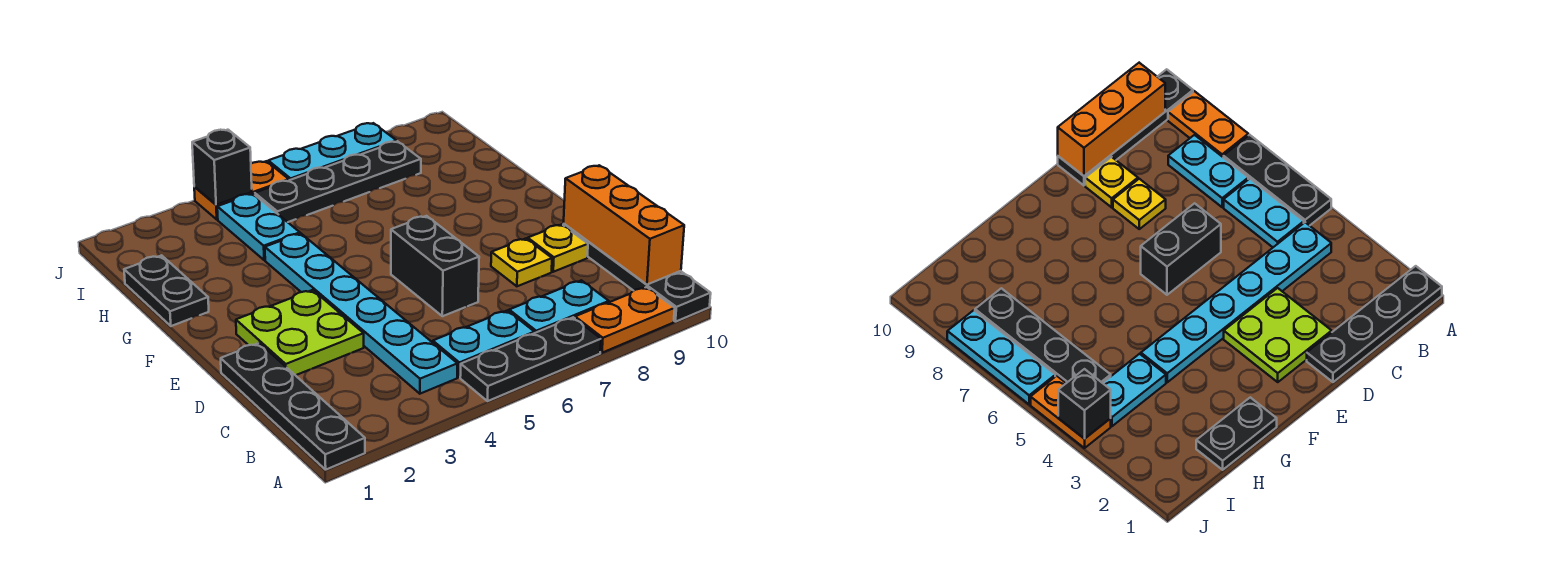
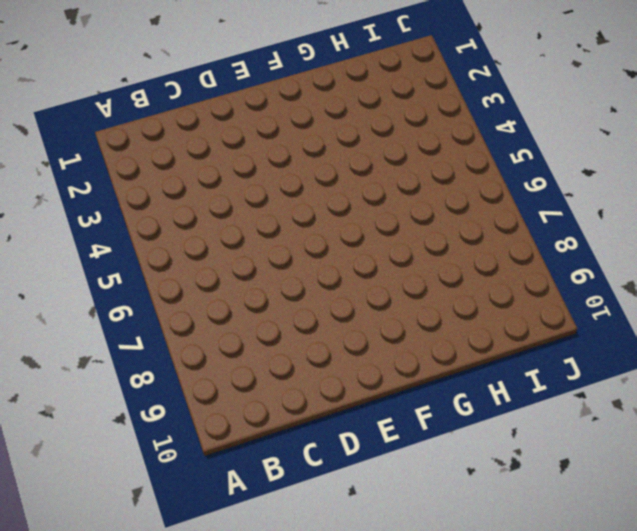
none -> black 1x4 plate [221,343,365,470]
none -> black 1x3 plate [460,317,601,401]
none -> orange 1x2 plate [575,287,675,353]

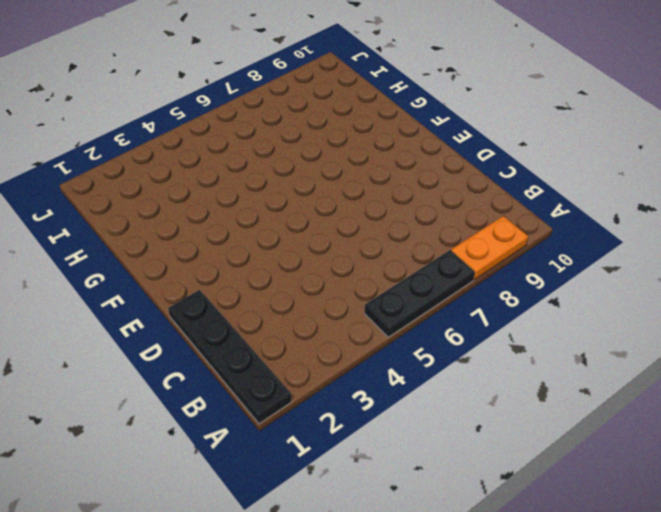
none -> black 1x4 plate [563,224,711,322]
none -> cyan 1x6 plate [265,234,457,394]
none -> cyan 1x2 plate [433,310,534,377]

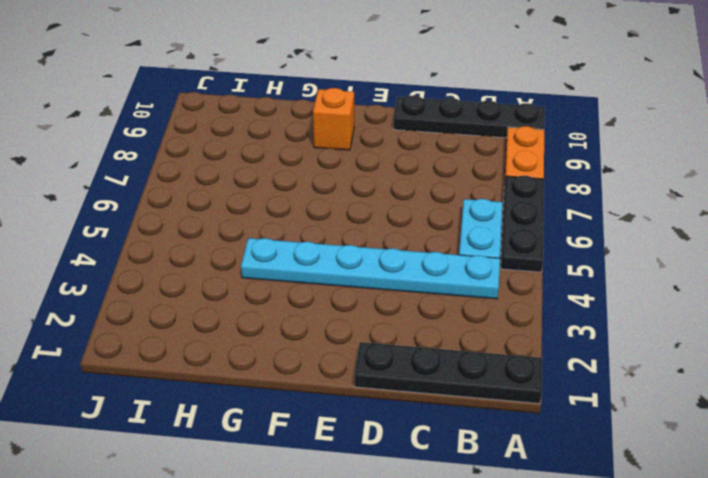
orange 1x1 brick [313,88,354,150] -> none
none -> cyan 1x2 plate [509,280,609,333]
none -> lime 2x2 plate [236,290,364,375]
none -> black 1x2 brick [391,216,479,316]

